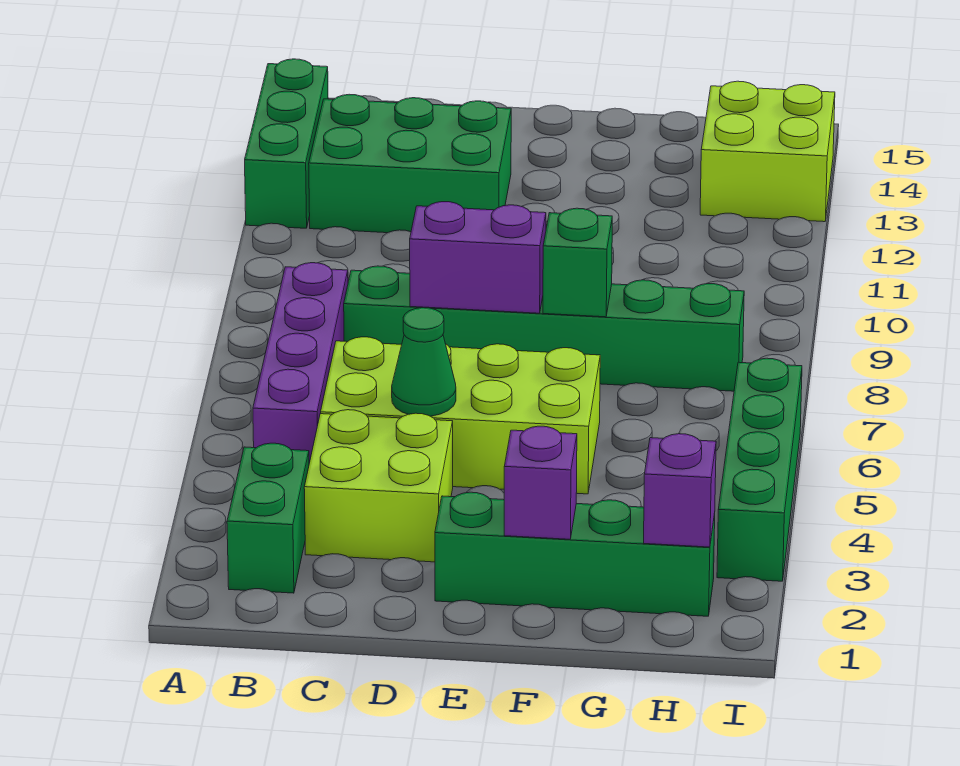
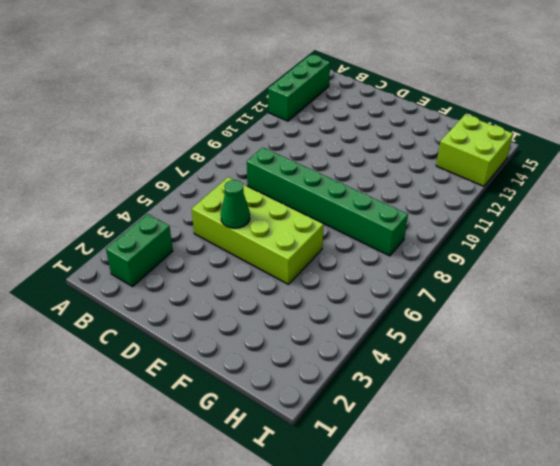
none -> purple 1x4 brick [253,263,348,463]
none -> green 2x3 brick [309,94,511,233]
none -> lime 2x2 brick [304,410,453,562]

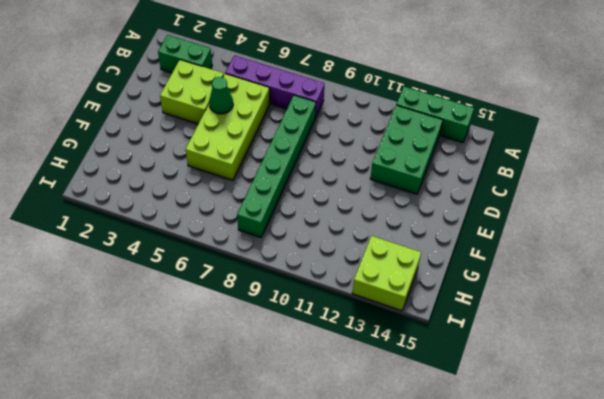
none -> green 1x4 brick [435,492,715,616]
none -> green 1x4 brick [717,358,802,581]
none -> purple 1x2 brick [410,202,546,313]

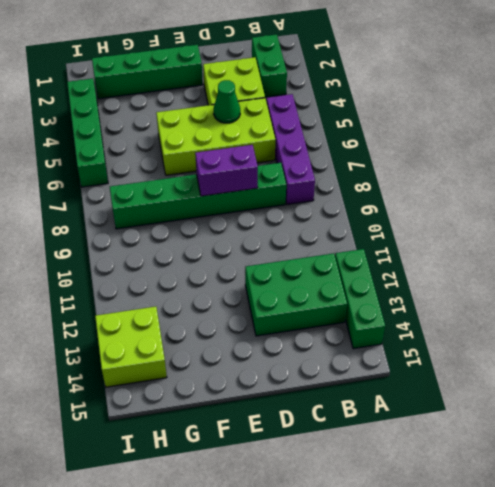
none -> purple 1x1 brick [504,426,577,539]
none -> green 1x1 brick [543,208,612,317]
none -> purple 1x1 brick [644,434,716,547]

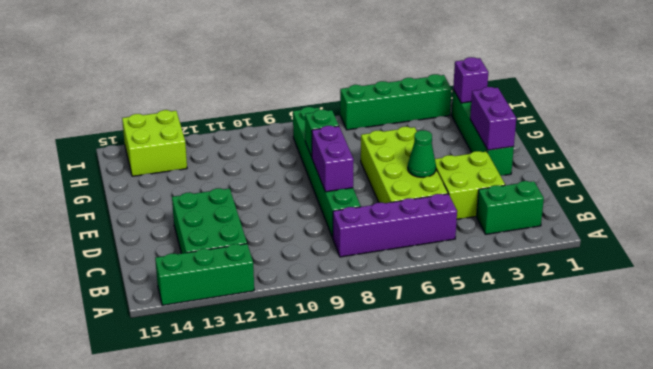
purple 1x2 brick [470,87,516,150] -> purple 1x1 brick [504,426,577,539]

